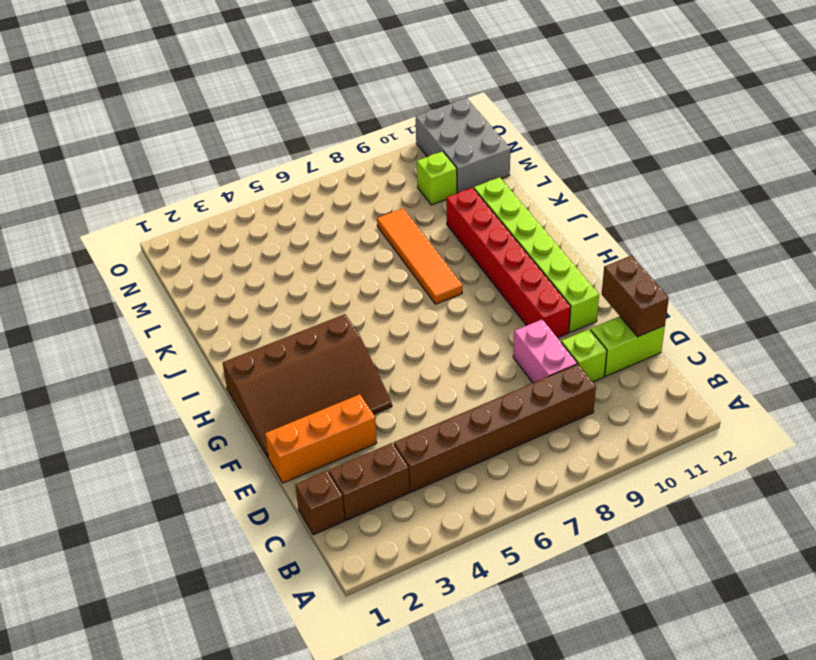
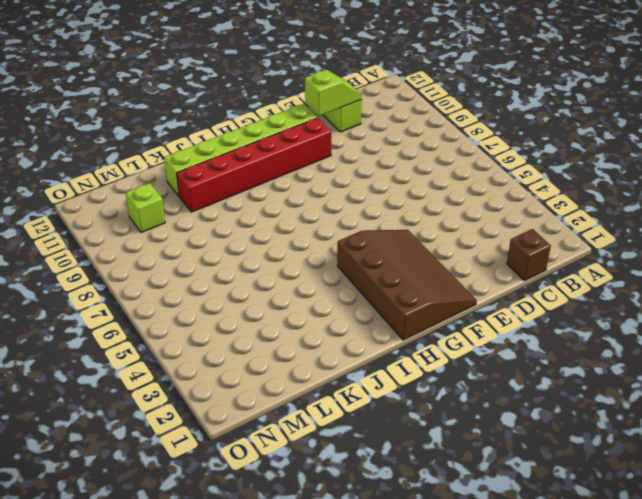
lime 1x2 slope [305,70,362,116] -> none
none -> brown 1x2 brick [329,443,409,520]
none -> brown 1x6 brick [394,364,596,492]
none -> pink 1x2 brick [513,319,577,383]

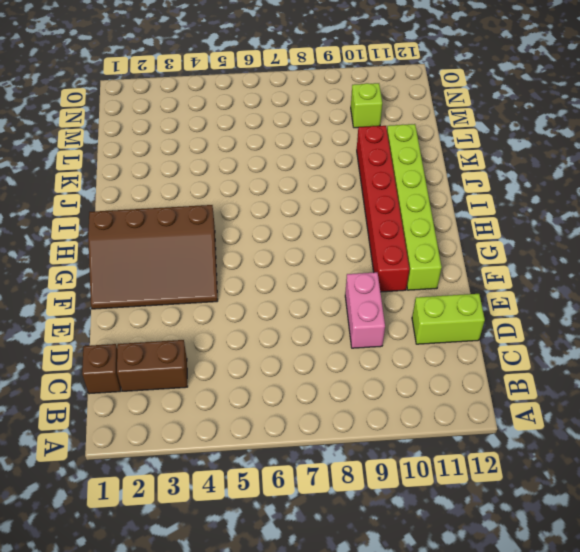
none -> brown 1x6 brick [394,364,596,492]
none -> lime 1x1 brick [561,329,607,382]
none -> orange 1x3 brick [265,394,377,483]

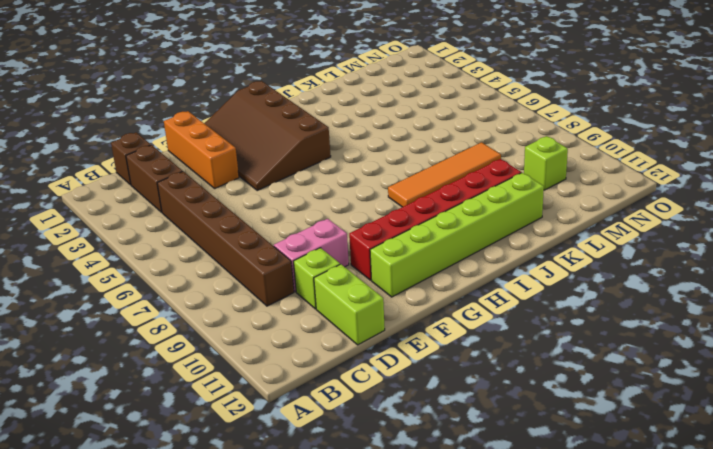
none -> grey 2x3 brick [416,98,510,193]
none -> brown 1x2 brick [602,256,669,337]

